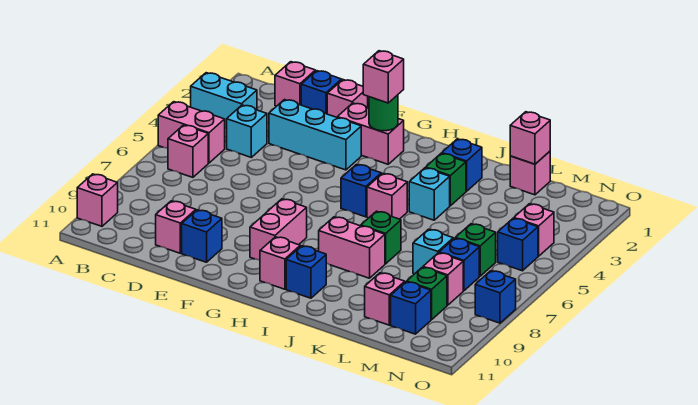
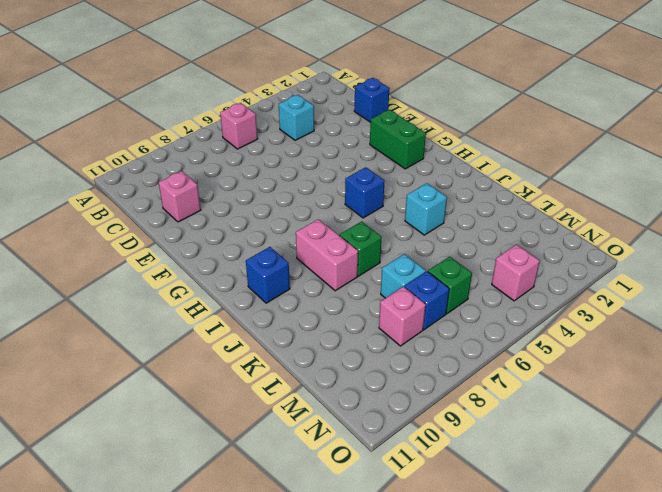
green 1x2 brick [370,110,426,169] -> pink 1x2 brick [337,103,404,164]
none -> cyan 1x2 brick [191,73,257,129]
none -> pink 1x2 brick [158,102,225,163]
none -> pink 1x1 brick [77,174,118,226]
none -> pink 1x1 brick [275,62,315,106]

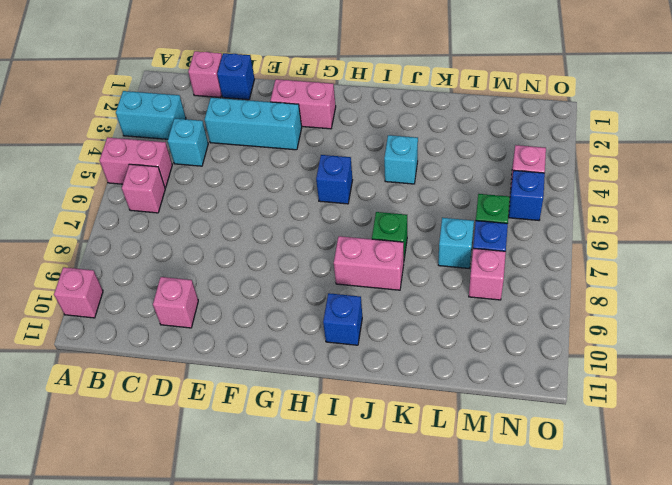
none -> pink 1x1 brick [327,80,368,117]
none -> blue 1x1 brick [182,210,222,262]
none -> pink 1x2 brick [250,199,307,260]
none -> pink 1x1 brick [260,237,300,289]

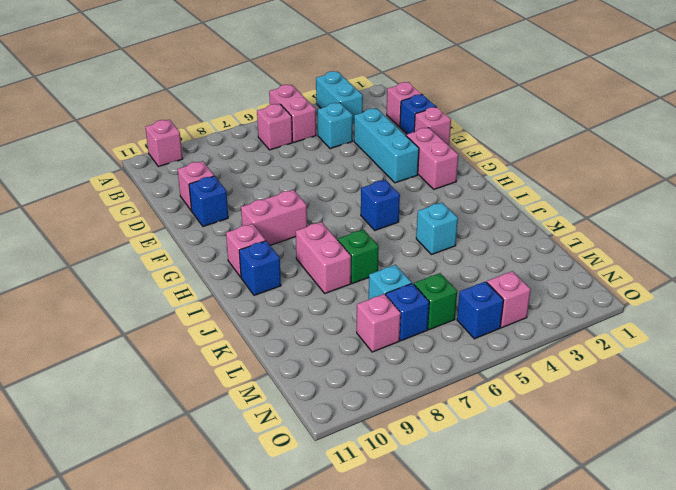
none -> pink 1x1 brick [367,173,407,219]
none -> blue 1x1 brick [442,139,482,191]
none -> green 1x1 brick [426,153,466,206]
none -> pink 1x1 brick [510,151,550,195]

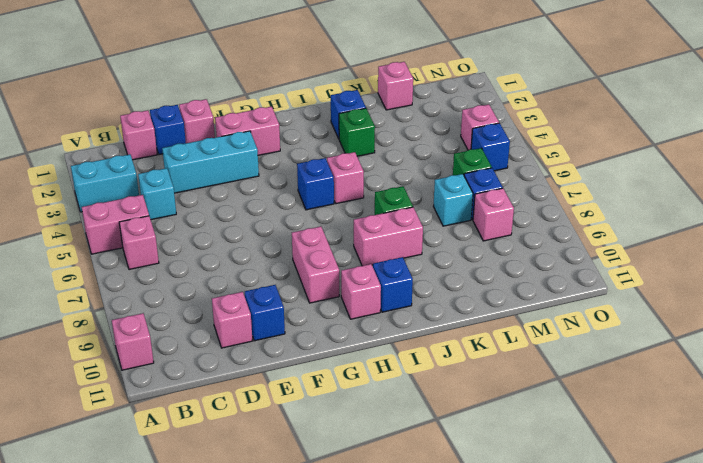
none -> cyan 1x1 brick [409,168,450,220]
none -> pink 1x1 brick [365,273,405,325]
none -> green 1x1 brick [407,267,447,320]
none -> blue 1x1 brick [391,282,431,334]

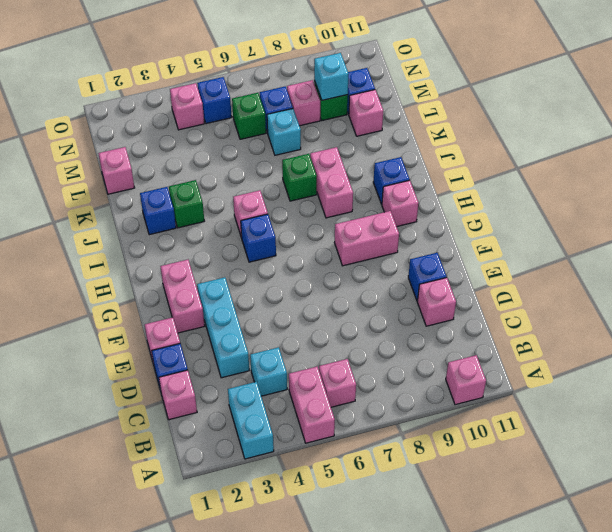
cyan 1x1 brick [314,53,349,100] -> cyan 1x1 brick moved to [409,168,450,220]
none -> blue 1x1 brick [475,271,516,323]
none -> green 1x1 round brick [369,95,398,131]
none -> pink 1x1 brick [510,112,550,164]
none -> pink 1x1 brick [363,51,404,103]

